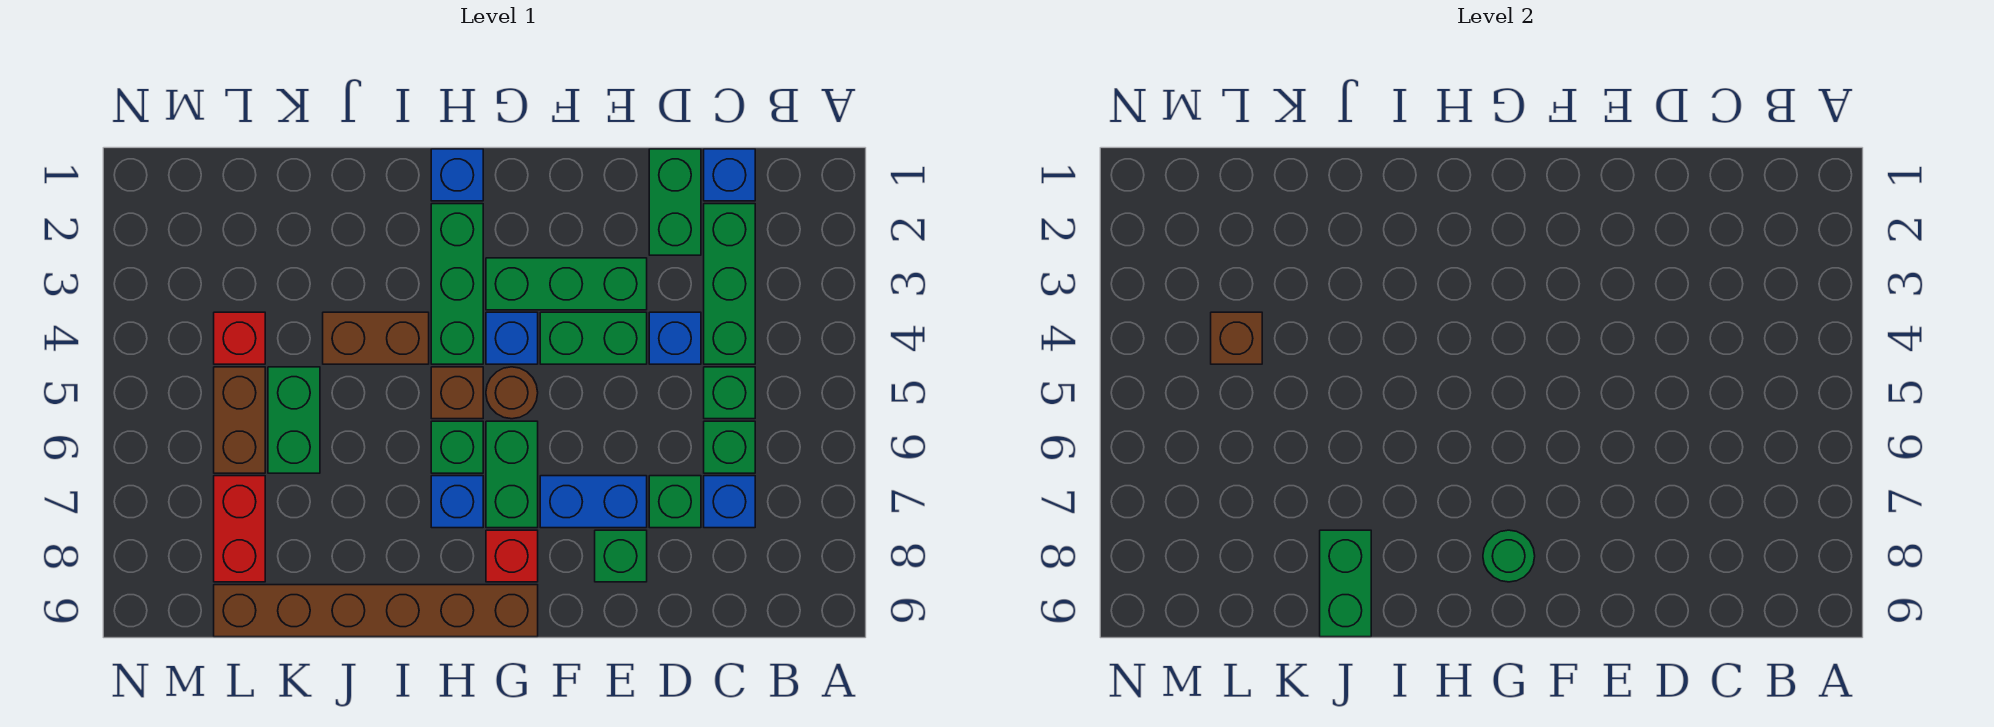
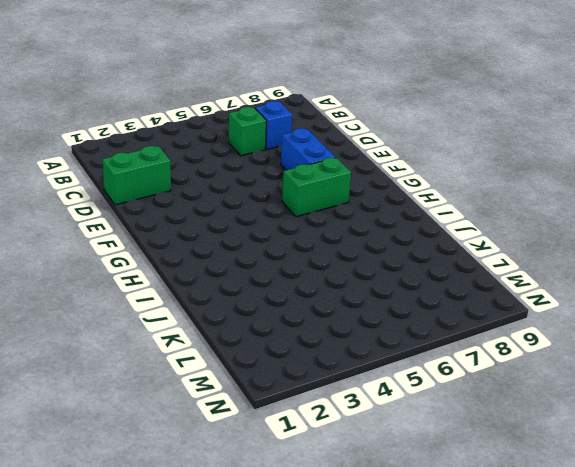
none -> blue 1x1 brick [704,149,755,201]
none -> green 1x3 brick [704,204,755,364]
none -> green 1x1 brick [704,367,755,419]
none -> blue 1x1 brick [649,312,701,364]

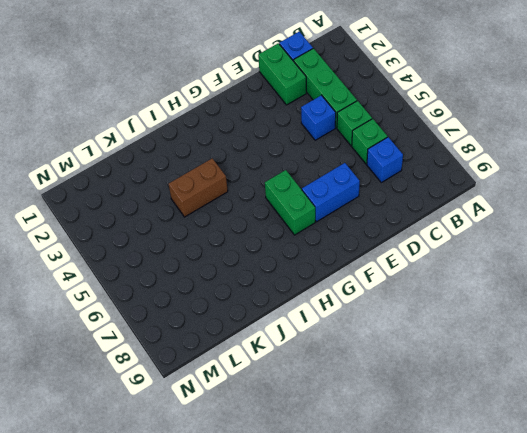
none -> green 1x1 brick [649,476,701,528]
none -> green 1x3 brick [486,258,647,310]
none -> green 1x2 brick [540,312,647,364]
none -> green 1x1 brick [595,530,647,582]

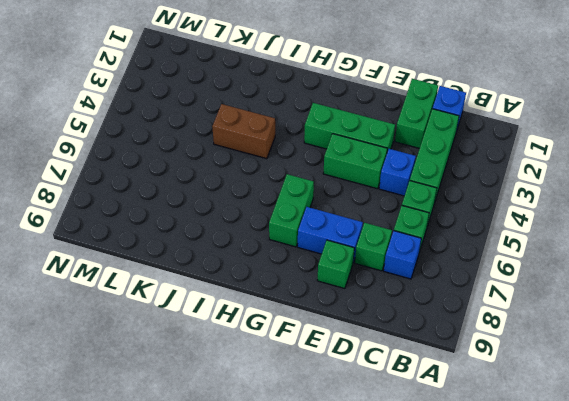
none -> blue 1x1 brick [486,312,538,364]
none -> brown 1x1 round brick [486,367,538,419]
none -> red 1x1 brick [486,530,538,582]
none -> brown 1x6 brick [214,585,538,637]

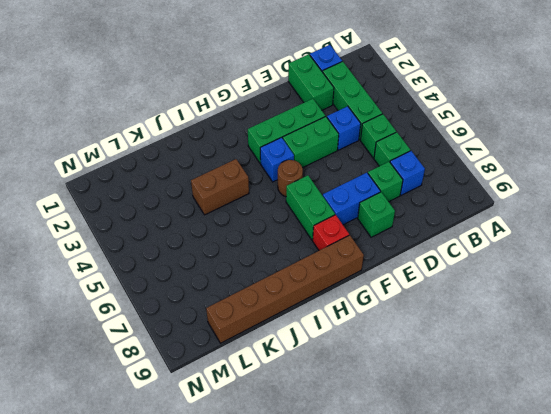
none -> blue 1x1 brick [431,149,483,201]
none -> green 1x3 brick [431,204,483,364]
none -> brown 1x1 brick [431,367,483,419]
none -> green 1x1 brick [431,421,483,473]

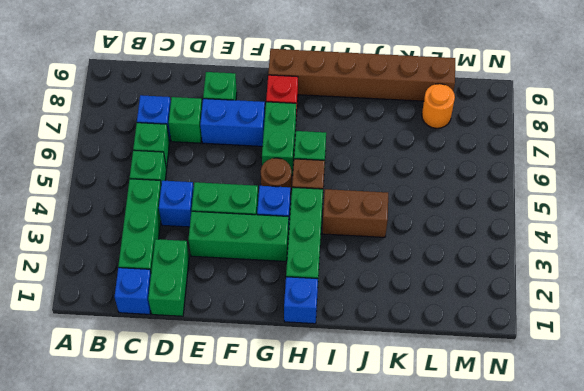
orange 1x1 round brick [422,84,455,128] -> red 1x2 brick [214,476,265,582]
none -> blue 1x1 brick [431,476,483,528]
none -> green 1x2 brick [268,367,320,473]
none -> red 1x1 brick [214,312,265,364]
none -> brown 1x2 brick [214,367,265,473]

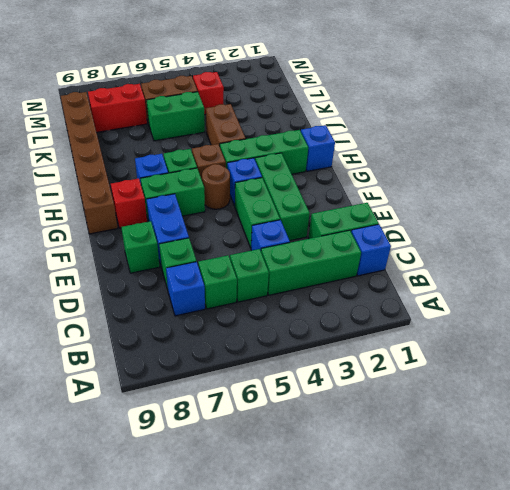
none -> green 1x1 round brick [1483,530,1535,582]
none -> green 1x2 brick [1320,530,1371,637]
none -> brown 1x1 brick [1211,312,1262,364]

